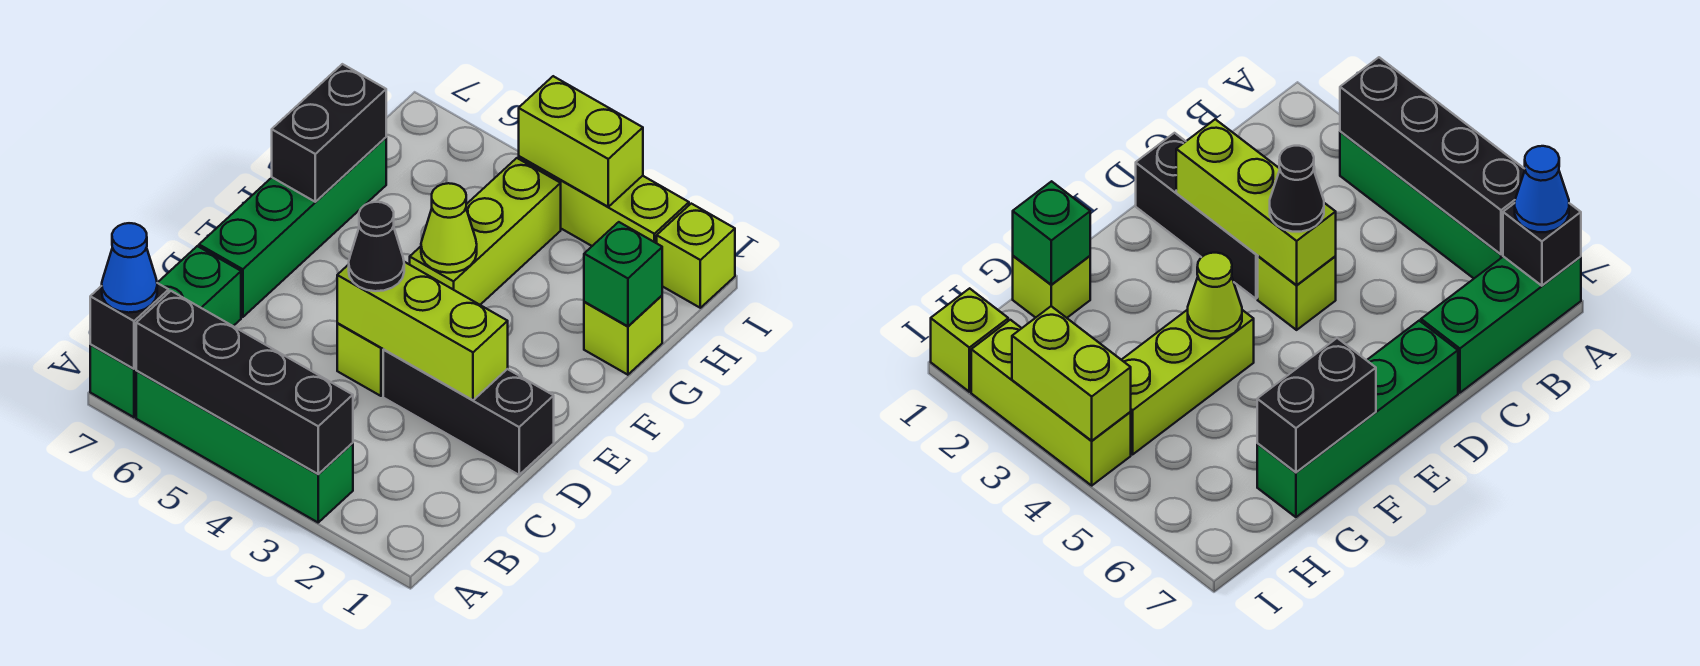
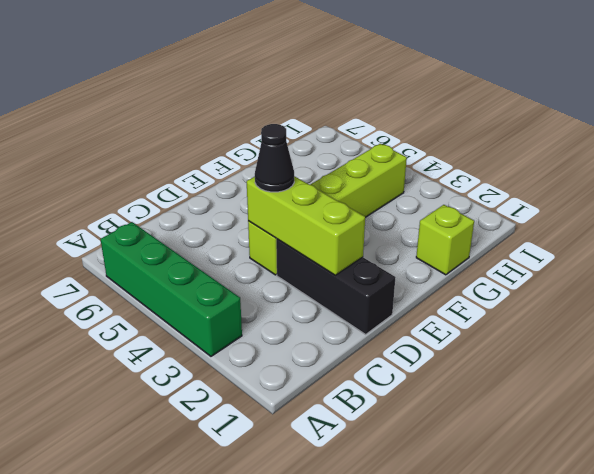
none -> green 1x3 brick [90,246,241,417]
none -> green 1x4 brick [199,138,386,317]
none -> lime 1x1 brick [657,204,735,308]

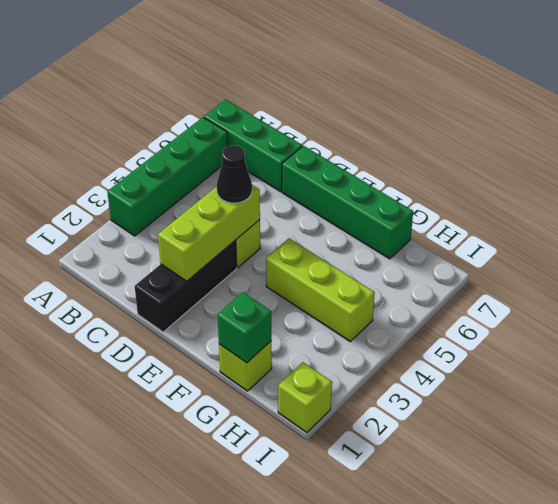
none -> lime 1x3 brick [519,156,689,246]
none -> black 1x4 brick [136,291,353,474]
none -> black 1x1 brick [90,283,169,369]

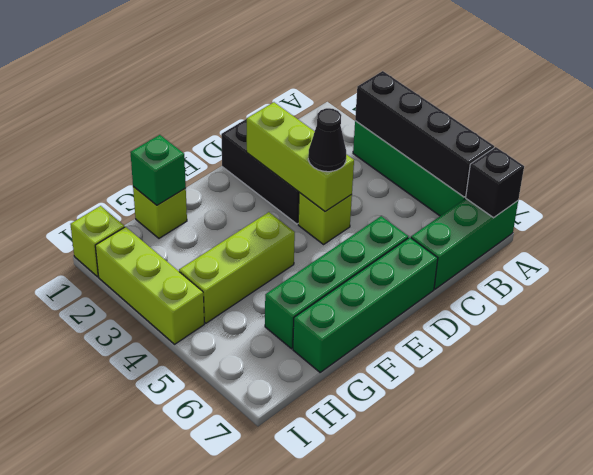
green 1x4 brick [265,216,408,349] -> none
none -> lime 1x1 cone [421,183,477,273]
none -> black 1x2 brick [272,64,386,202]
none -> lime 1x2 brick [519,76,643,207]

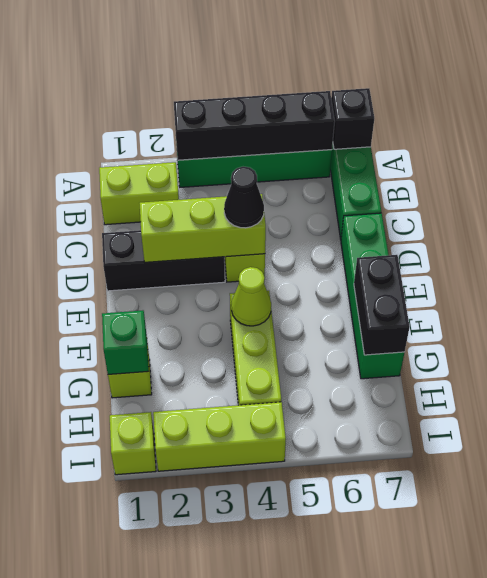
lime 1x2 brick [99,162,179,225] -> lime 1x2 brick moved to [519,76,643,207]
none -> blue 1x1 cone [102,223,157,313]

